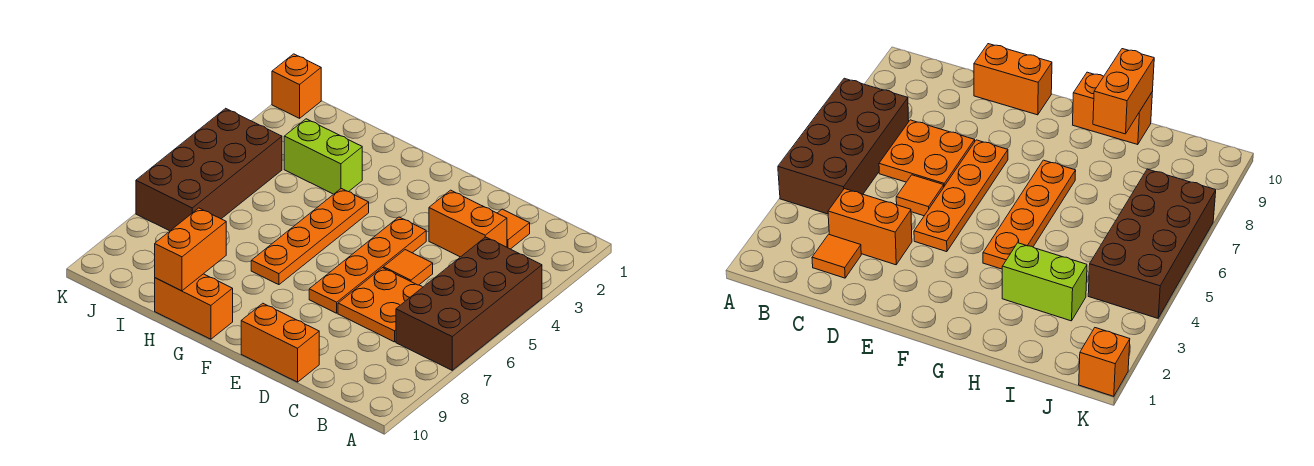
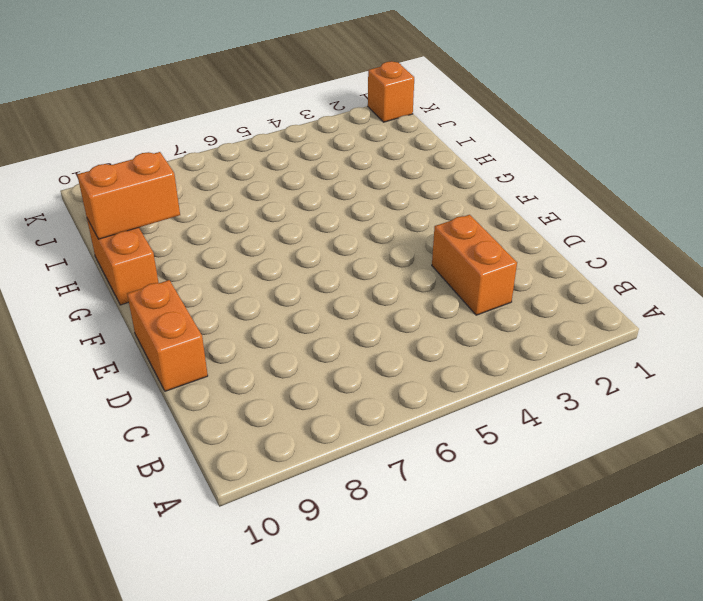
none -> brown 2x4 brick [396,237,542,370]
none -> orange 1x1 tile [498,209,530,249]
none -> orange 2x2 plate [338,268,423,342]

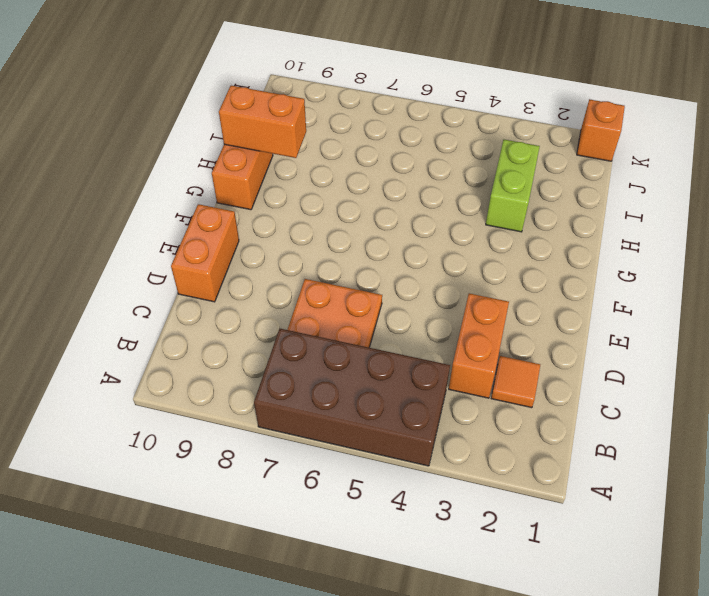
none -> orange 1x1 tile [384,250,433,285]
none -> orange 1x4 plate [309,217,426,313]
none -> orange 1x4 plate [251,189,369,285]

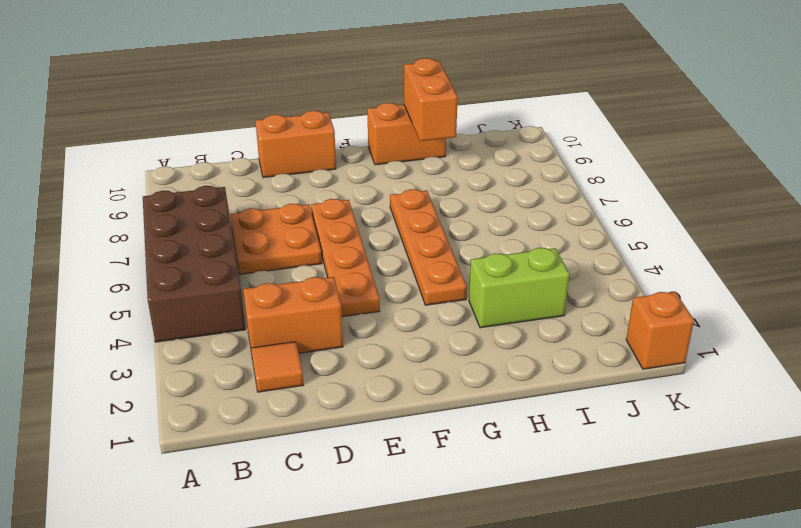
none -> orange 1x1 tile [384,250,433,285]
none -> brown 2x4 brick [136,108,282,231]

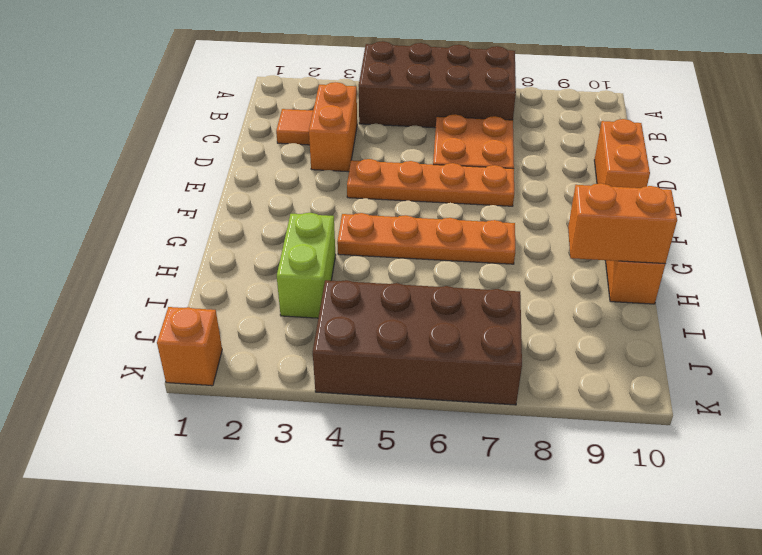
none -> orange 1x1 tile [384,250,433,285]

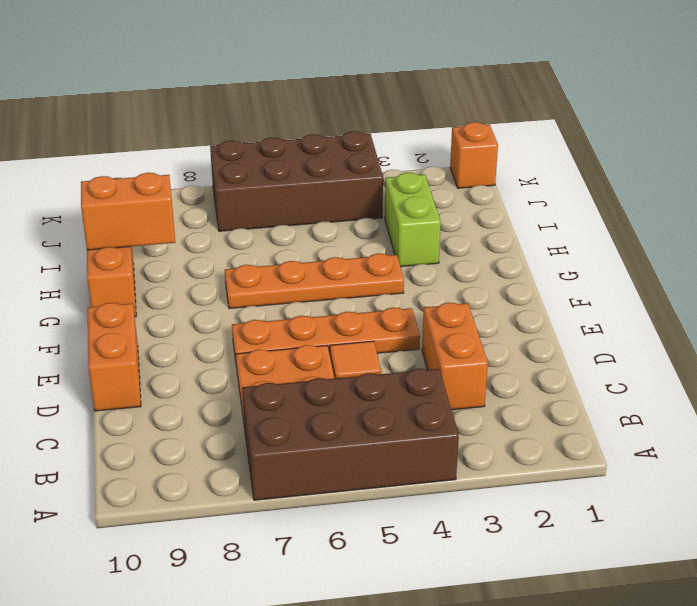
none -> orange 1x1 tile [498,209,530,249]

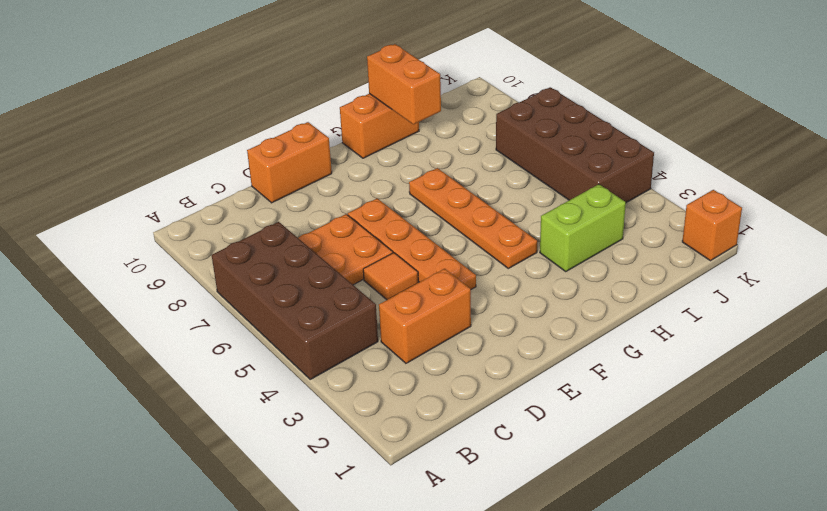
none -> orange 1x1 tile [498,209,530,249]

